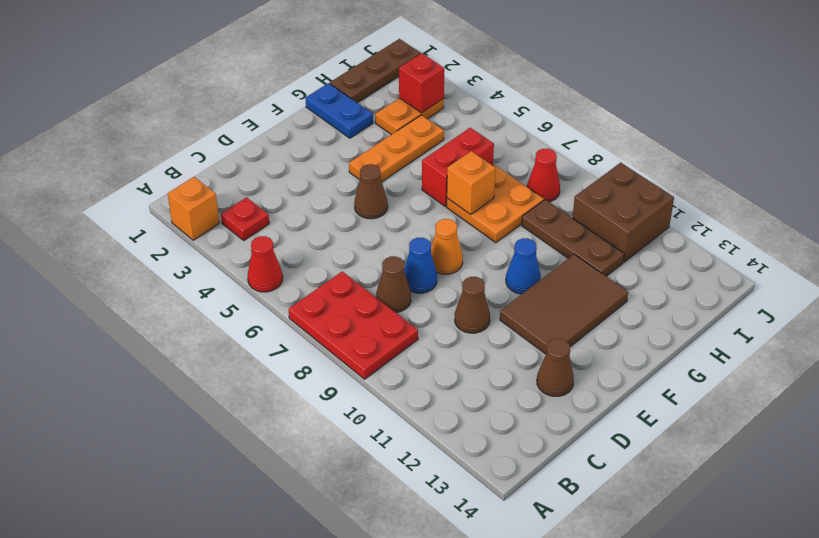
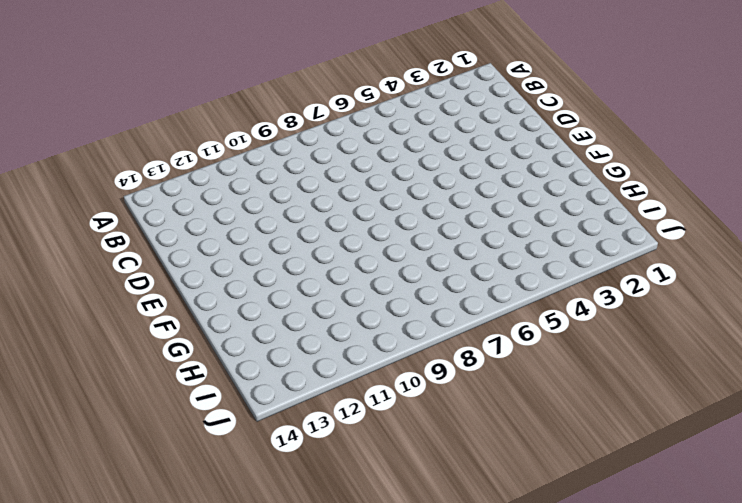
none -> orange 1x1 brick [168,177,219,240]
none -> red 1x1 cone [248,236,283,292]
none -> red 2x3 plate [289,271,418,379]

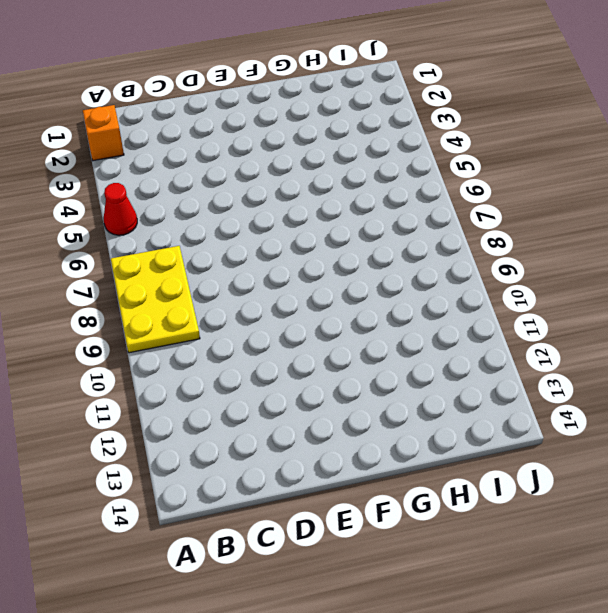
yellow 2x3 plate [111,246,200,353] -> red 2x3 plate [289,271,418,379]
none -> red 1x1 plate [221,197,269,240]
none -> brown 1x1 cone [376,256,411,312]
none -> blue 1x1 cone [404,238,437,293]

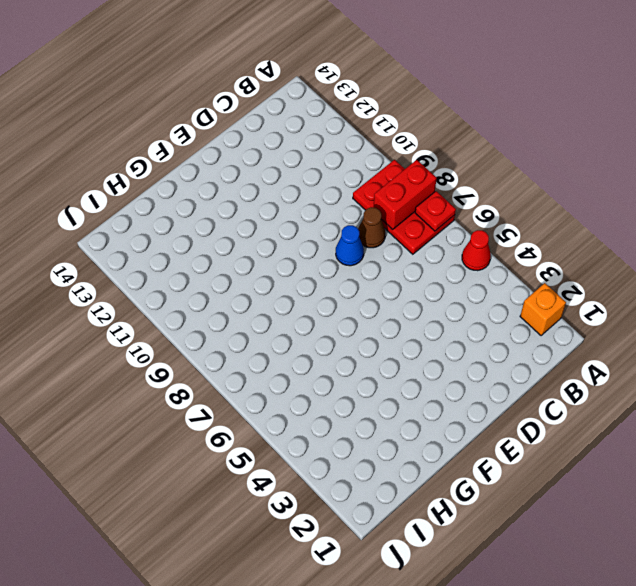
red 1x1 plate [415,191,456,231] -> red 1x1 plate moved to [221,197,269,240]
red 1x2 brick [374,160,437,229] -> red 1x2 brick moved to [422,128,494,206]
none -> brown 1x1 cone [455,277,490,333]
none -> brown 1x1 cone [537,339,574,396]
none -> brown 1x1 cone [354,164,388,219]

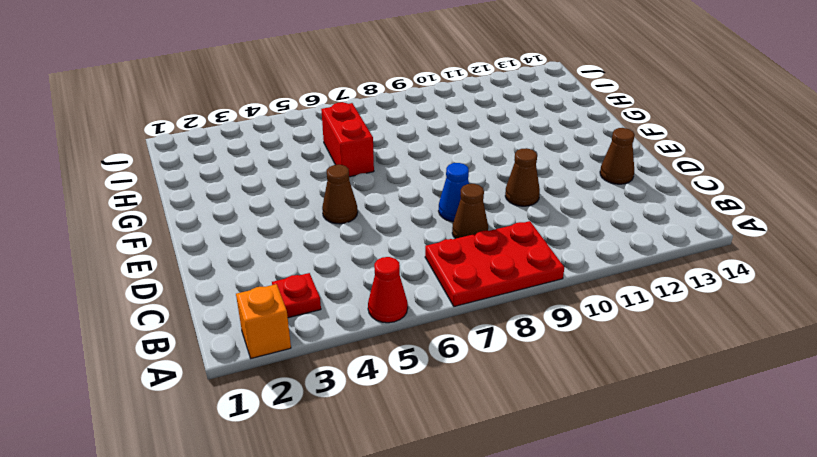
none -> orange 1x1 cone [431,219,463,274]
none -> brown 2x3 tile [500,254,628,354]
none -> orange 1x3 plate [349,115,444,181]

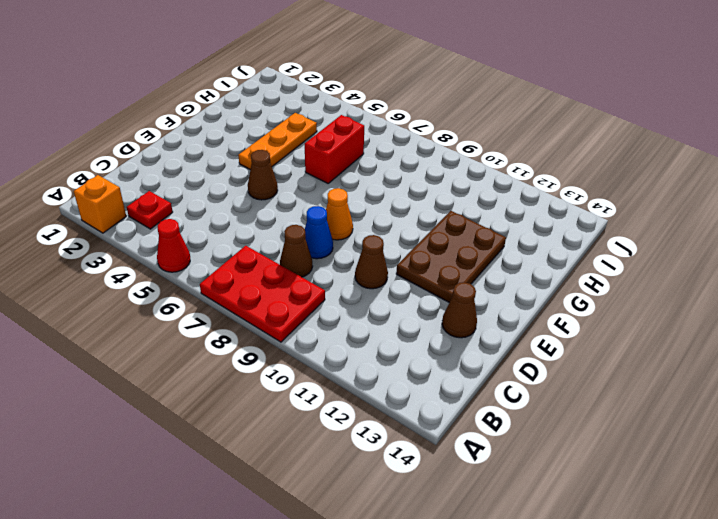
brown 2x3 plate [396,211,506,303] -> brown 2x3 tile [500,254,628,354]
none -> blue 1x1 cone [506,238,541,294]
none -> blue 1x2 plate [305,83,373,138]
none -> orange 2x2 plate [447,165,544,243]

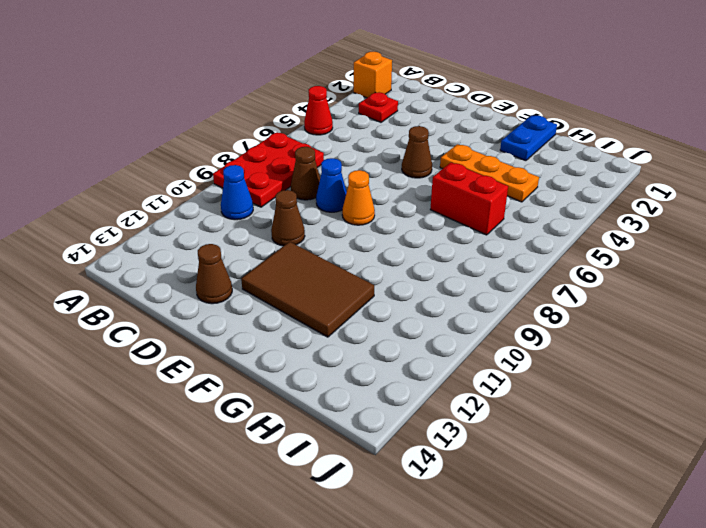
blue 1x1 cone [221,165,253,220] -> blue 1x1 cone moved to [506,238,541,294]
none -> orange 2x2 plate [447,165,544,243]
none -> brown 1x3 plate [330,39,421,103]
none -> orange 1x2 plate [375,98,444,135]

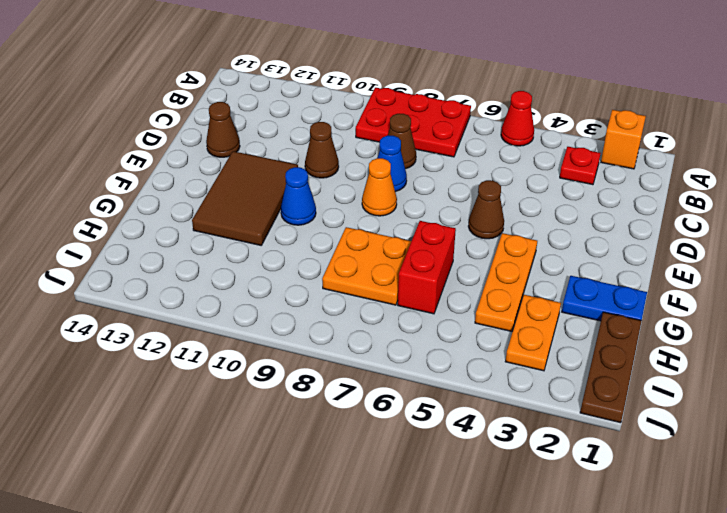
none -> brown 1x3 plate [522,200,624,276]
none -> red 1x1 cone [527,149,560,202]
none -> brown 2x2 brick [573,163,674,262]

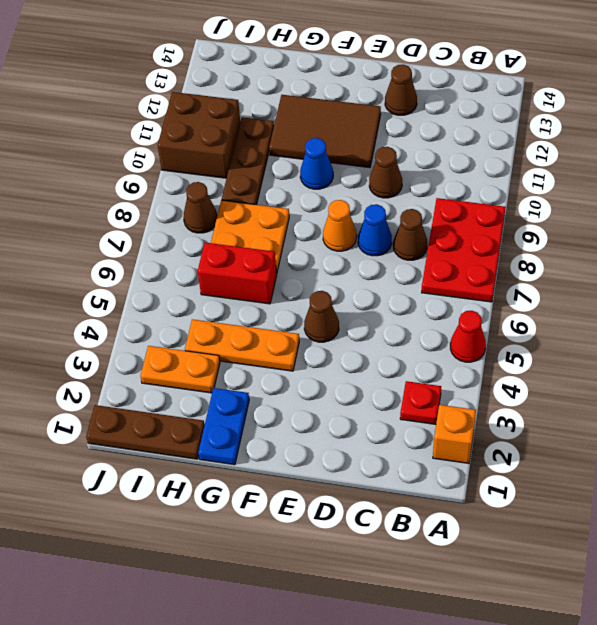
brown 1x1 cone [184,182,217,233] -> red 1x1 cone [527,149,560,202]
none -> orange 1x1 brick [447,151,496,215]
none -> red 1x1 brick [399,53,444,113]

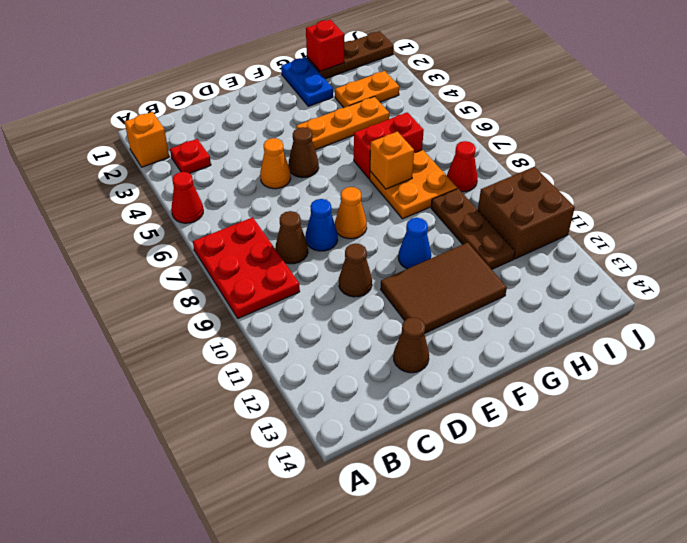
orange 1x1 cone [260,138,291,189] -> none
red 1x1 brick [306,20,344,71] -> red 1x1 brick moved to [399,53,444,113]

